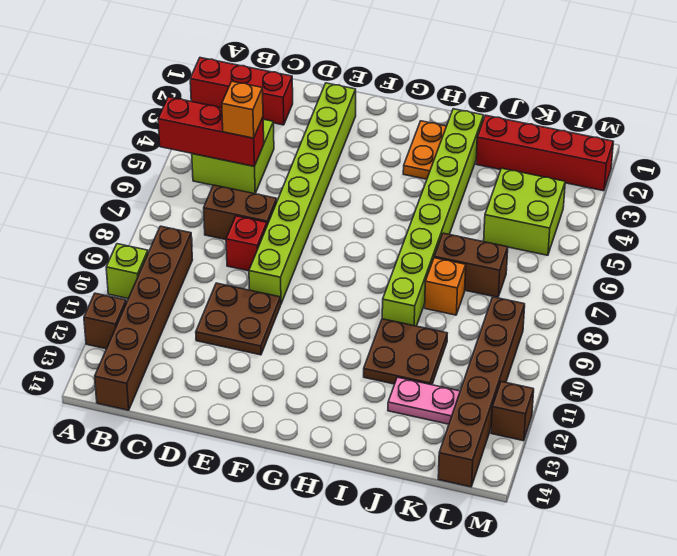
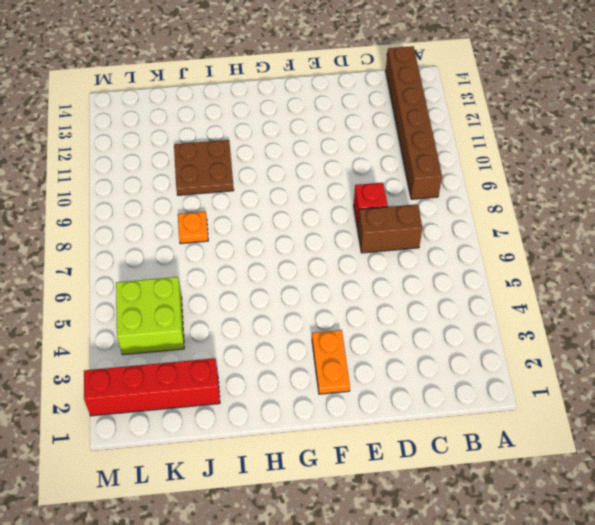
orange 1x2 plate [312,330,350,394] -> orange 1x2 plate moved to [403,121,446,179]
orange 1x1 plate [178,211,208,244] -> orange 1x1 brick [425,258,466,315]
none -> red 1x3 brick [190,58,293,125]
none -> lime 1x1 brick [106,244,148,299]
none -> brown 1x1 brick [84,293,126,349]

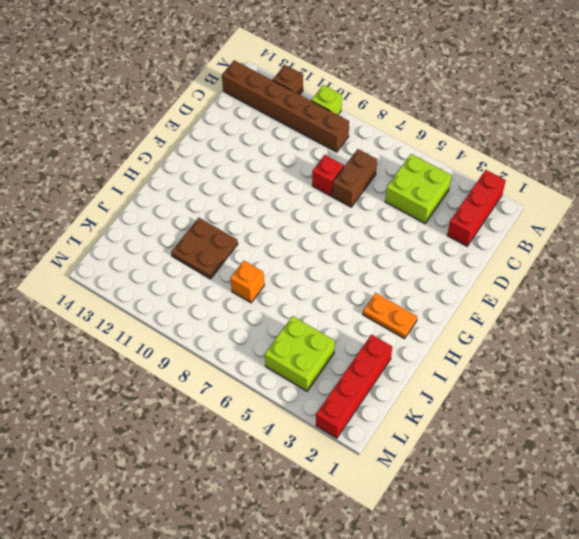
none -> brown 2x2 plate [196,283,281,355]
none -> lime 1x8 brick [249,83,356,304]
none -> lime 1x8 brick [382,109,484,326]

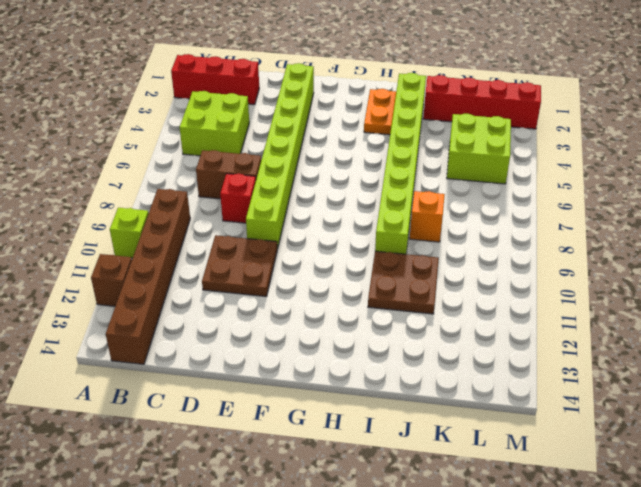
none -> brown 1x2 brick [434,233,508,297]
none -> pink 1x2 plate [388,377,460,424]
none -> brown 1x6 brick [438,297,525,487]

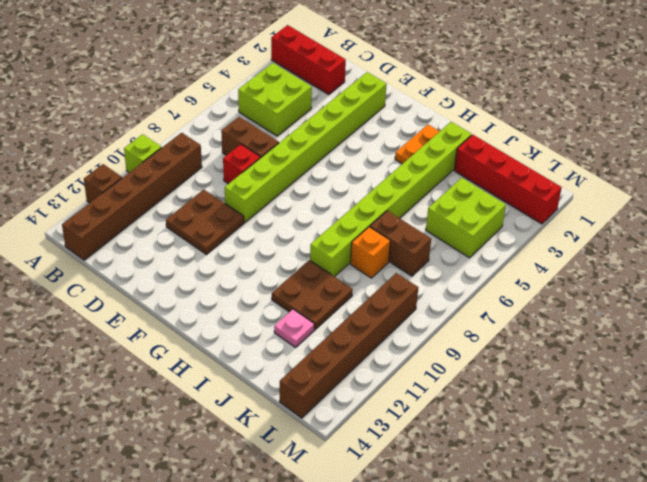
pink 1x1 plate [274,309,314,347] -> pink 1x2 plate [388,377,460,424]
none -> brown 1x1 brick [491,382,534,441]
none -> red 1x3 brick [158,97,264,166]
none -> orange 1x1 brick [222,81,263,138]

